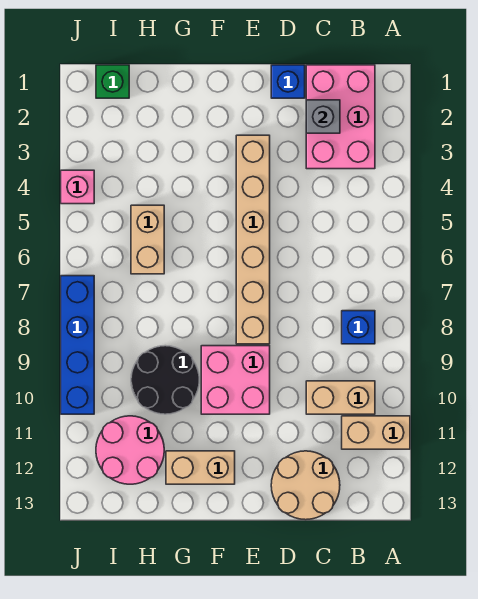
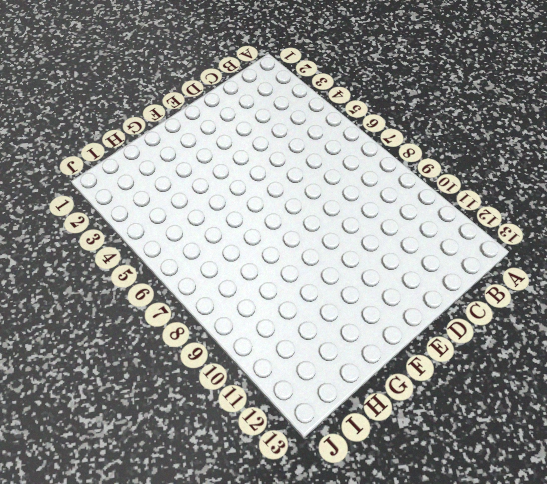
none -> tan 1x2 brick [342,416,410,449]
none -> pink 2x3 brick [306,65,375,169]
none -> blue 1x1 brick [342,311,375,344]

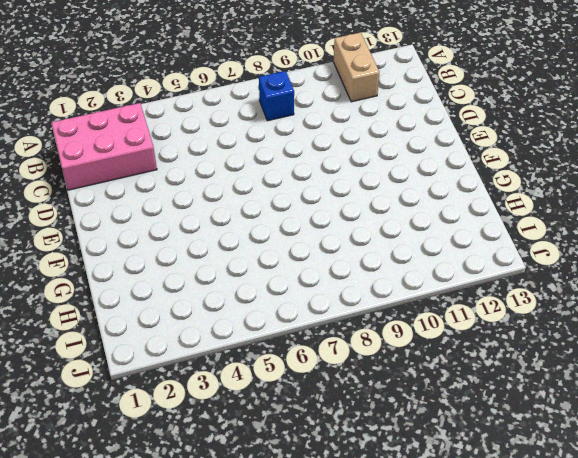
none -> tan 1x2 brick [306,381,375,414]
none -> tan 2x2 round brick [271,451,340,520]
none -> blue 1x1 brick [271,65,305,98]

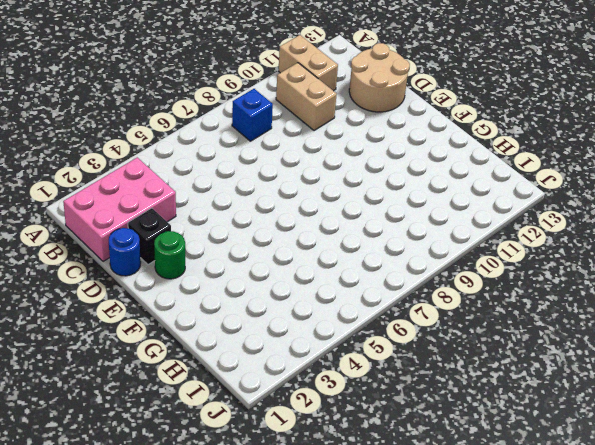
blue 1x1 round brick [109,228,141,276] -> blue 1x1 brick [271,65,305,98]
black 1x1 brick [128,208,171,265] -> none
green 1x1 round brick [154,231,185,279] -> none
none -> tan 1x6 brick [236,135,270,344]
none -> pink 2x2 brick [201,346,270,414]
none -> tan 1x2 brick [166,451,235,484]

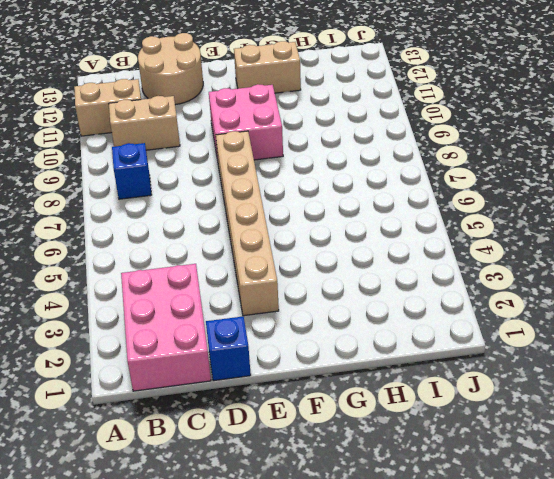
none -> black 2x2 round brick [131,346,199,414]
none -> tan 1x2 brick [131,205,164,274]
none -> pink 2x2 round brick [96,416,164,484]

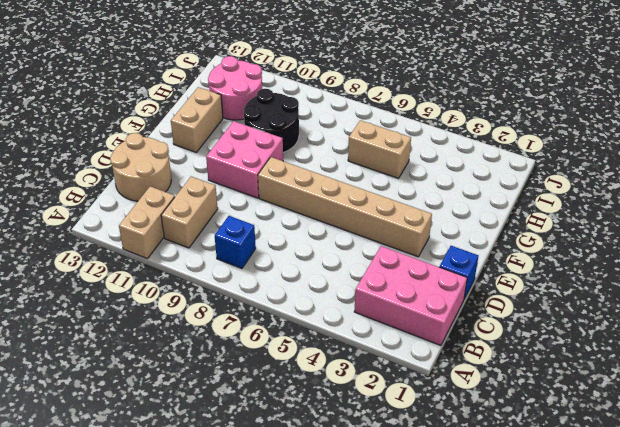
none -> green 1x1 brick [96,65,129,98]
none -> pink 1x1 brick [61,170,94,204]
none -> blue 1x4 brick [61,276,94,414]

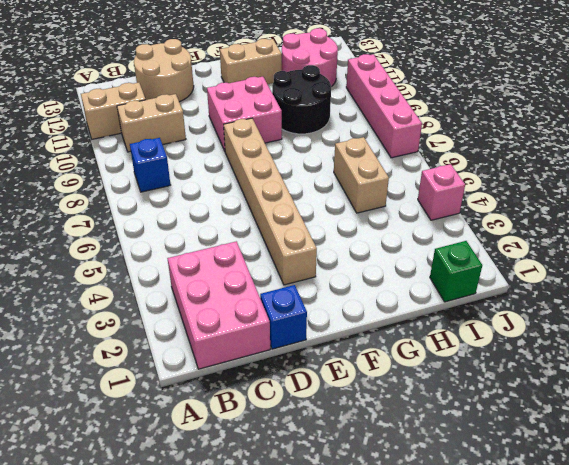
pink 1x4 brick [346,54,422,158] -> blue 1x4 brick [61,276,94,414]
none -> grey 1x1 brick [306,100,340,133]

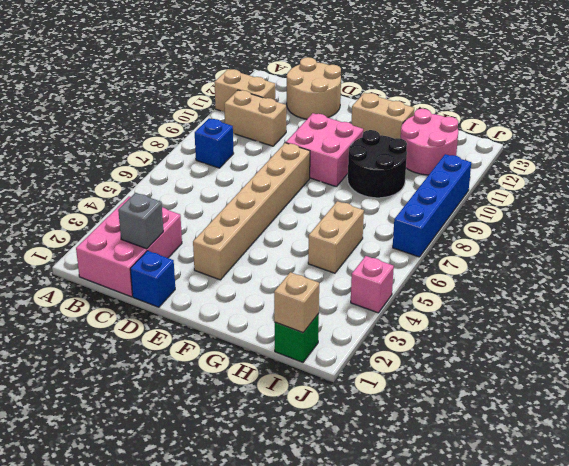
tan 1x1 brick [274,272,319,333] -> none

